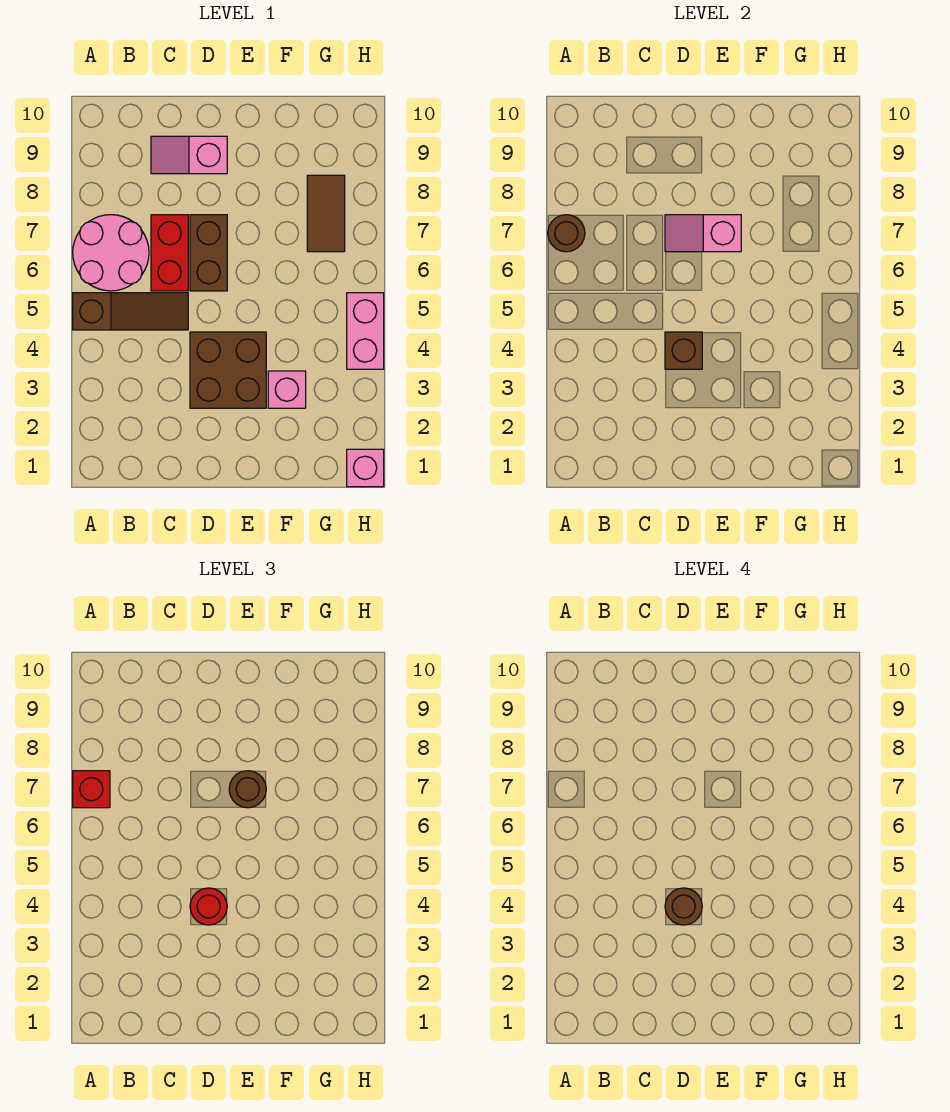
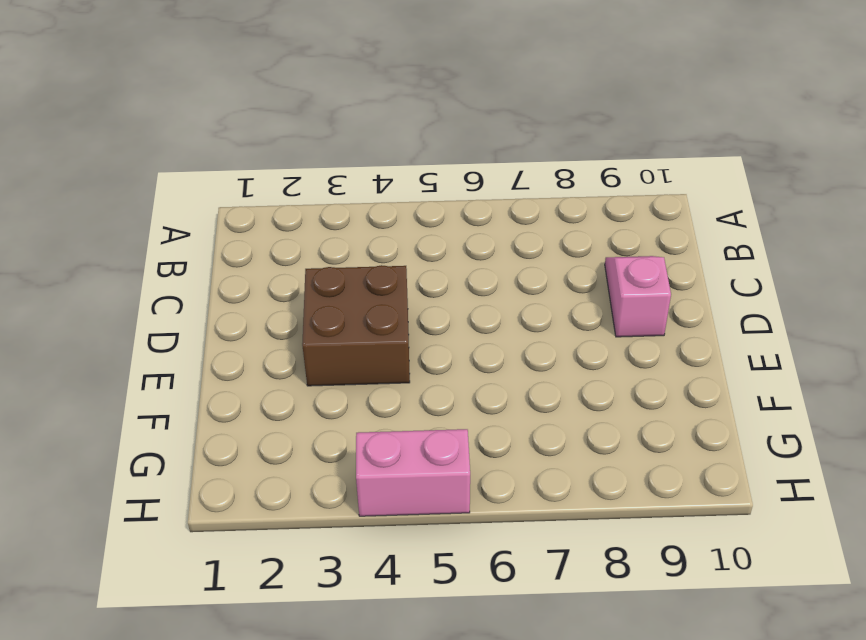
none -> brown 1x3 slope [73,293,188,330]
none -> pink 2x2 round brick [73,215,149,291]
none -> red 1x2 brick [151,215,188,291]

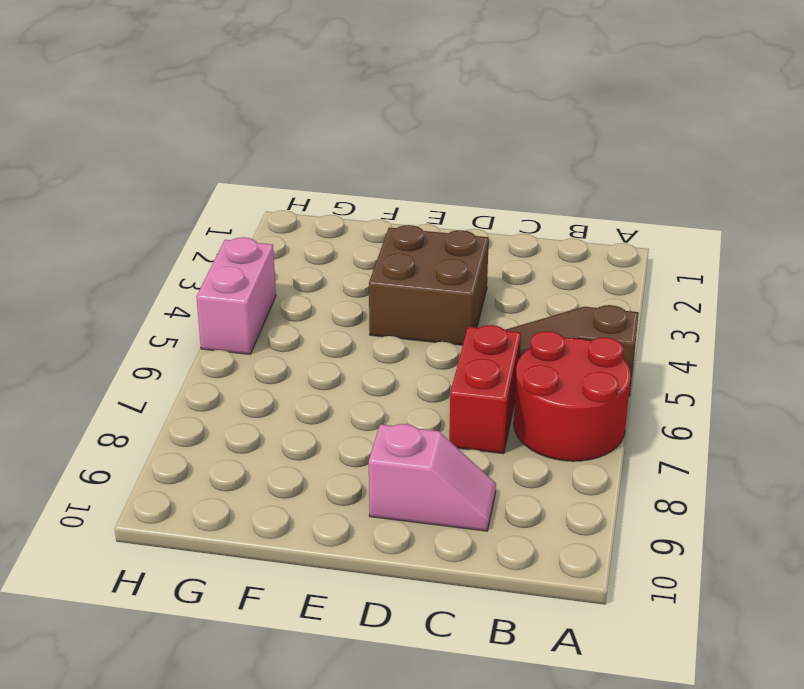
red 2x2 round brick [514,331,631,461] -> pink 2x2 round brick [73,215,149,291]
none -> brown 1x2 brick [190,215,227,291]
none -> pink 1x1 brick [268,371,306,408]
none -> brown 1x2 tile [307,175,345,252]

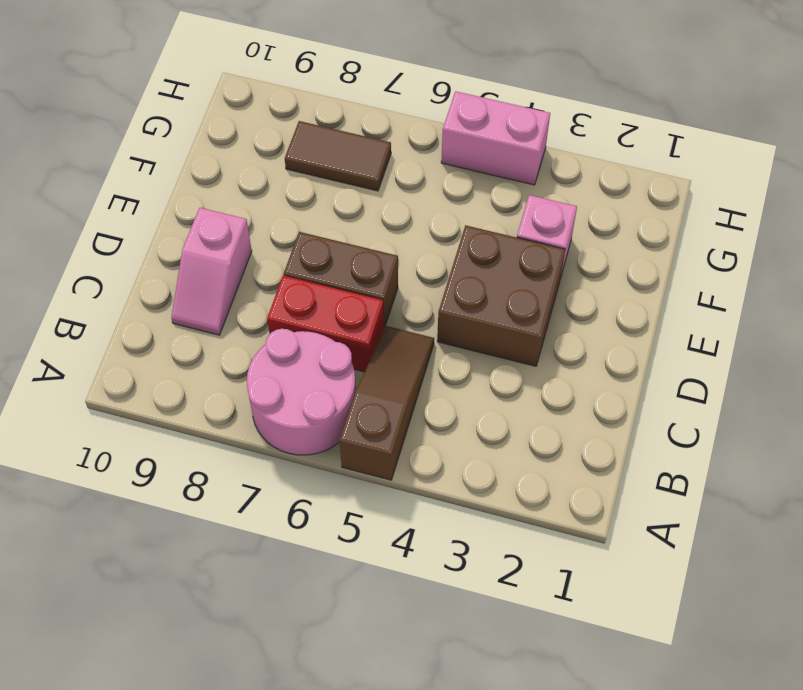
none -> pink 1x1 brick [347,449,384,487]
none -> brown 1x1 round brick [548,215,585,252]
none -> brown 1x1 brick [665,332,702,369]

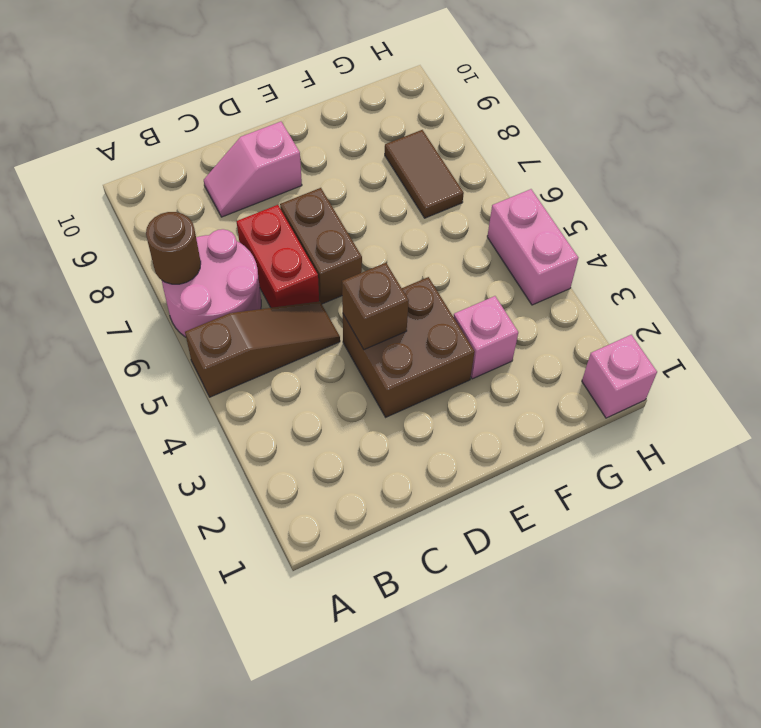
none -> pink 1x2 slope [665,215,741,252]
none -> red 1x1 brick [73,771,110,808]
none -> red 1x1 round brick [190,888,227,925]

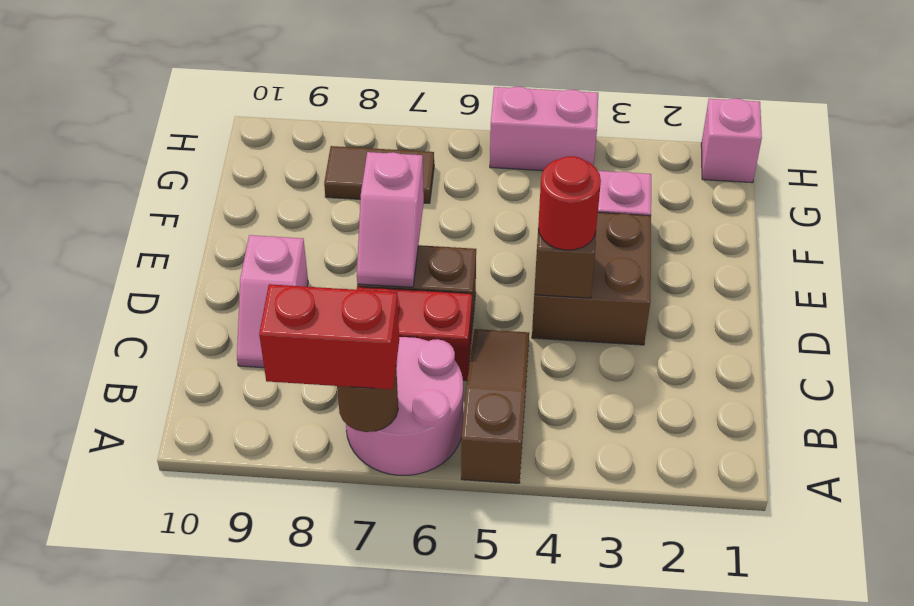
red 1x2 brick [259,284,399,390] -> red 1x1 brick [73,771,110,808]
none -> brown 1x1 round brick [229,771,266,808]
none -> brown 1x1 round brick [665,888,702,925]

